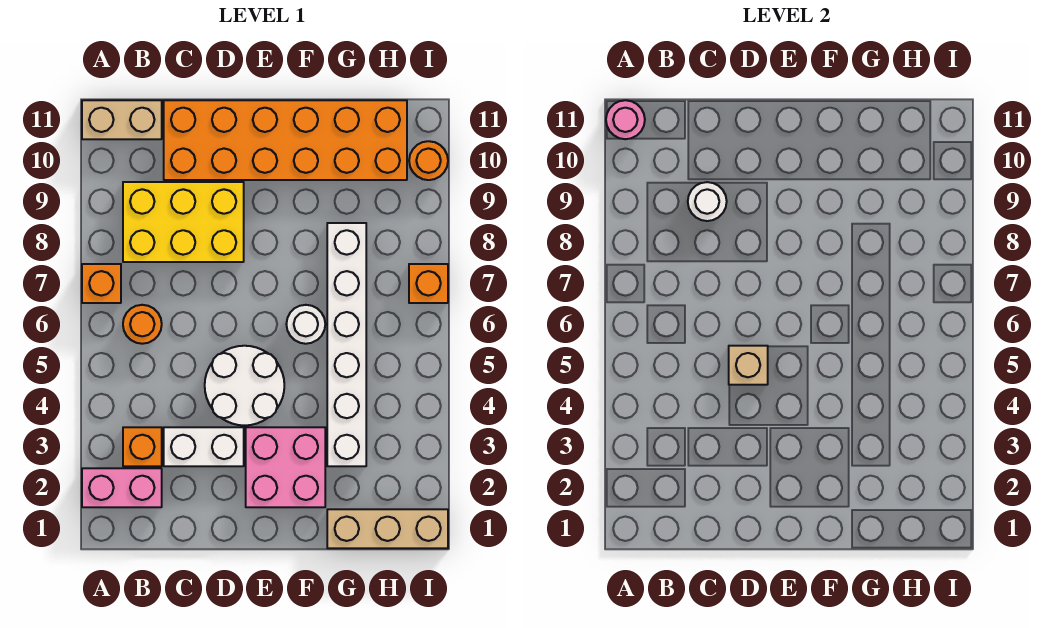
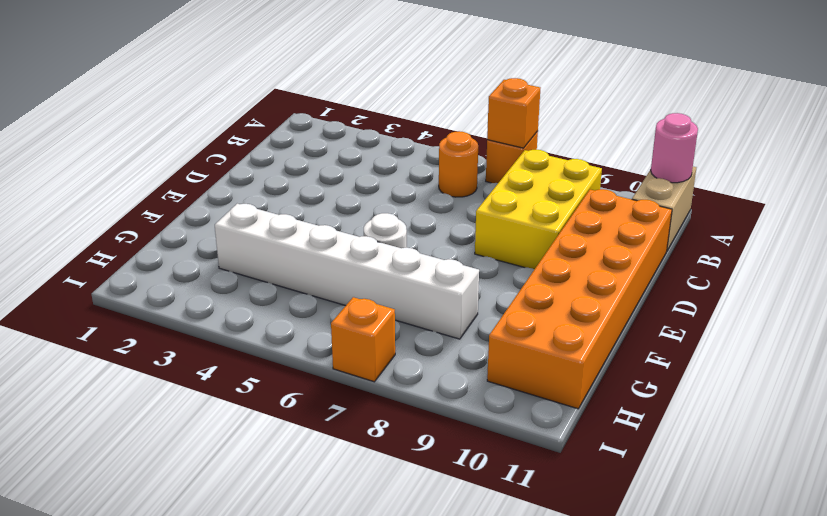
orange 1x1 brick [487,78,540,148] -> orange 1x1 brick moved to [123,427,162,466]
none -> pink 1x2 brick [82,468,162,507]
none -> white 1x2 brick [164,427,244,466]
none -> white 2x2 round brick [205,346,284,426]

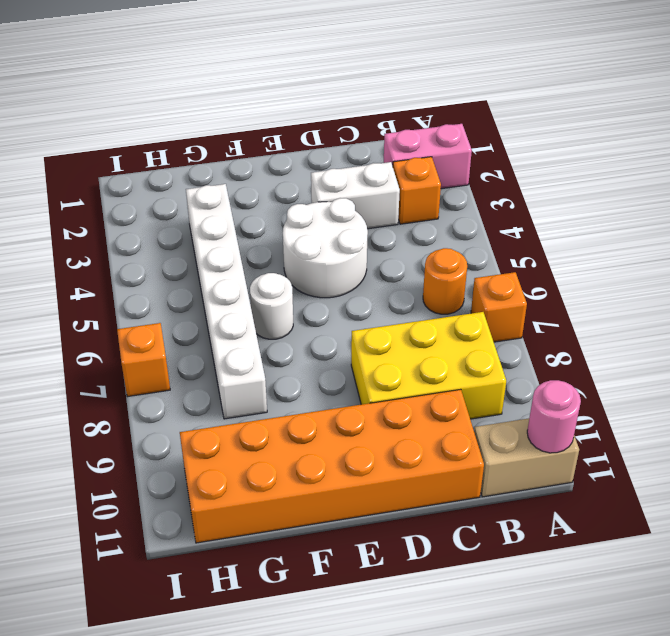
none -> pink 2x2 brick [246,427,325,507]
none -> tan 1x3 brick [327,509,448,548]
none -> orange 1x1 round brick [409,141,448,180]

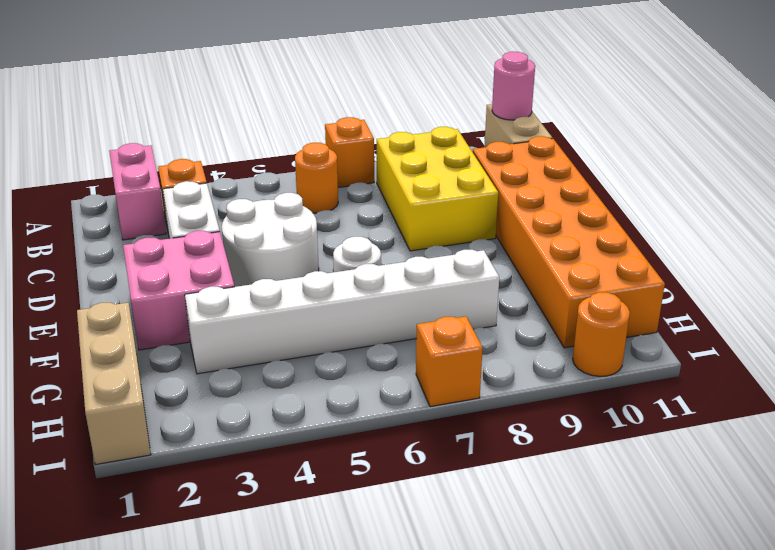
none -> white 1x1 round brick [688,182,727,221]
none -> tan 1x1 brick [729,346,768,385]

